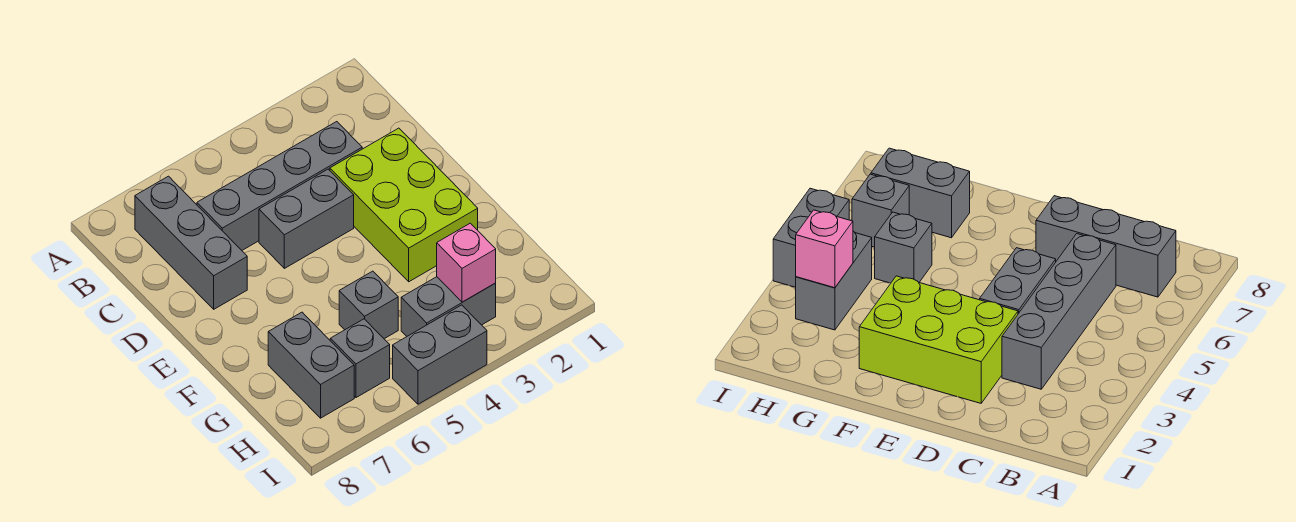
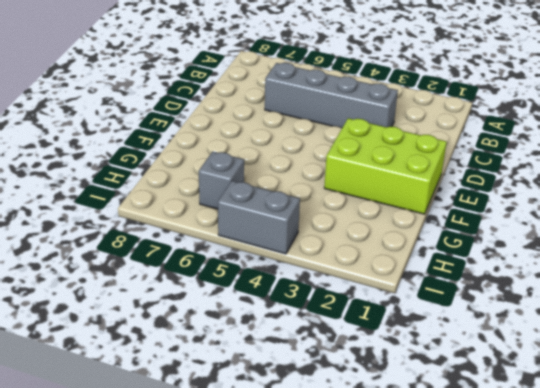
lime 2x3 brick [324,118,447,214] -> lime 2x3 brick turned to [330,128,478,282]
none -> grey 1x3 brick [135,176,247,309]
none -> grey 1x2 brick [259,169,354,268]

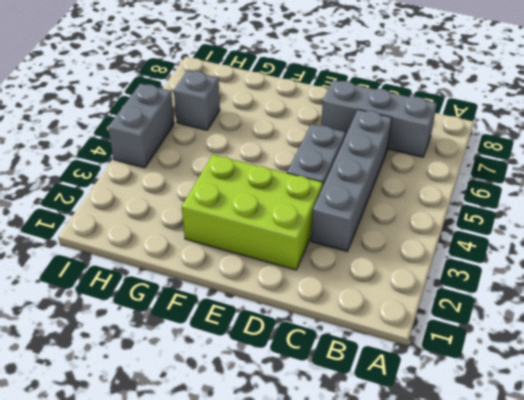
none -> grey 1x1 brick [339,271,398,339]
none -> grey 1x2 brick [268,312,354,418]

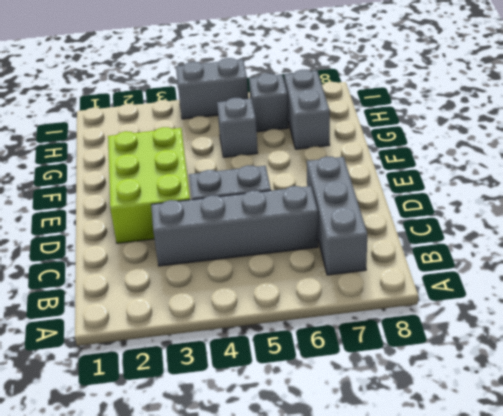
none -> grey 1x2 brick [401,277,496,336]
none -> pink 1x1 brick [437,223,496,302]

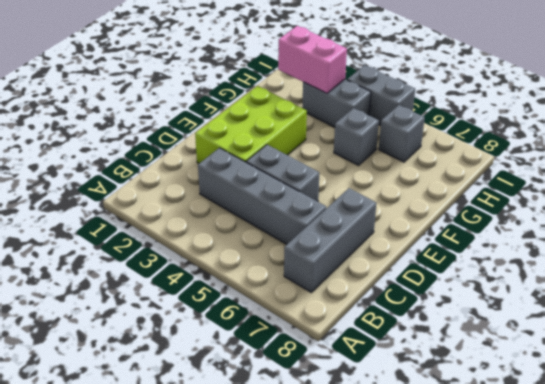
pink 1x2 brick [278,26,347,93] -> pink 1x1 brick [437,223,496,302]
none -> grey 1x2 brick [268,312,354,418]

